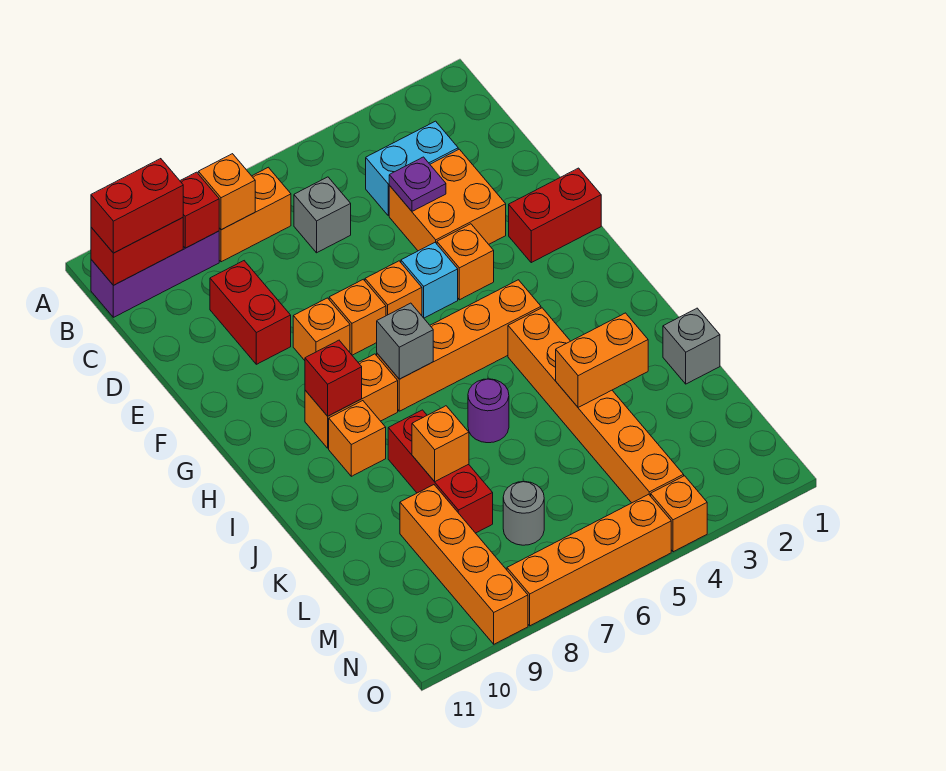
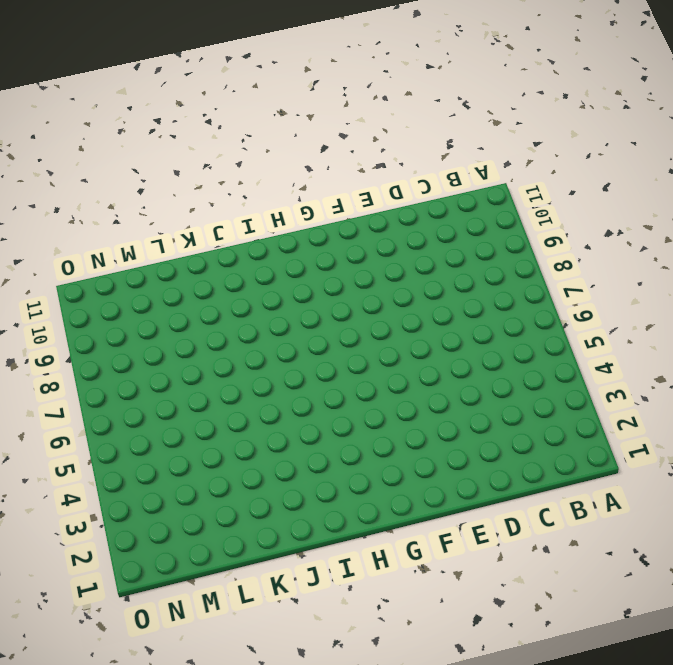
none -> orange 1x2 brick [219,167,291,262]
none -> purple 1x3 brick [91,231,219,317]
none -> cyan 1x2 brick [366,121,458,216]
none -> grey 1x1 brick [294,177,351,253]

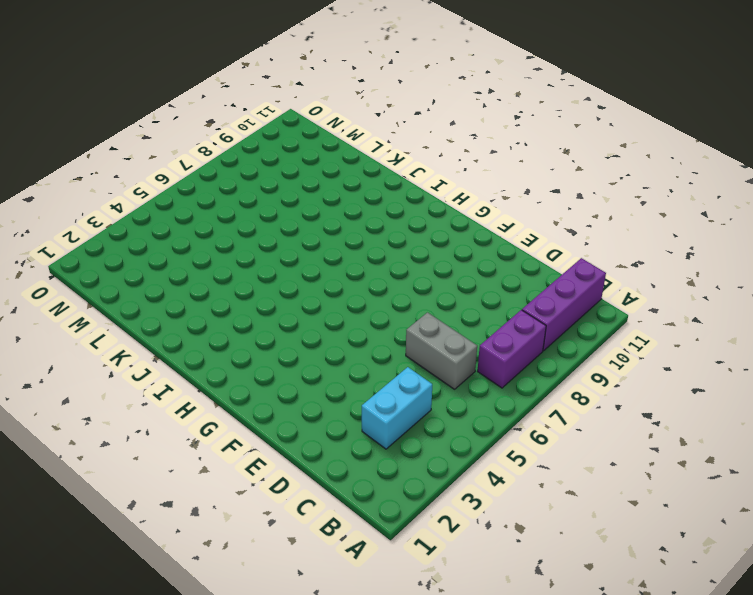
purple 1x2 brick [477,310,546,388] -> orange 1x2 brick [219,167,291,262]
grey 1x2 brick [406,313,477,389] -> grey 1x1 brick [294,177,351,253]
none -> orange 2x2 brick [389,149,506,251]
none -> red 1x2 brick [210,261,291,364]
none -> red 1x2 brick [509,168,601,263]
none -> orange 1x1 brick [437,224,494,300]

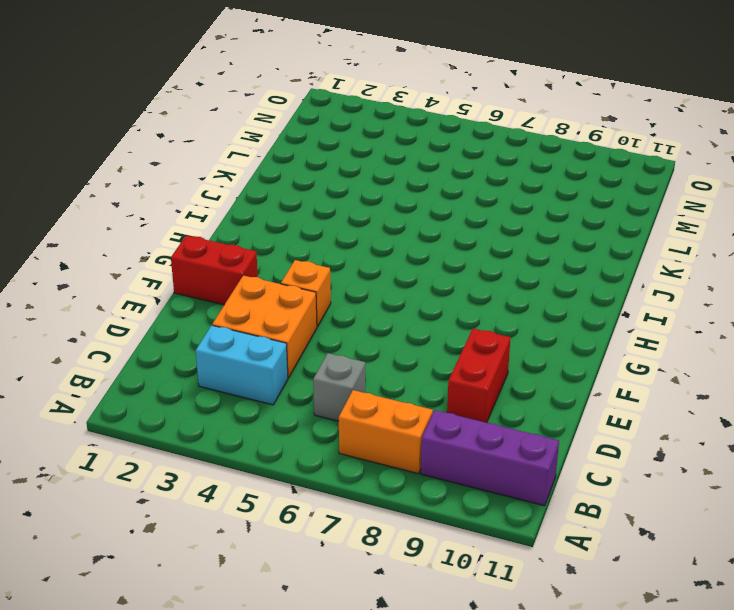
none -> cyan 1x1 brick [401,243,458,318]
none -> orange 1x1 brick [365,261,422,316]
none -> orange 1x1 brick [329,279,386,355]
none -> orange 1x1 brick [293,298,350,360]

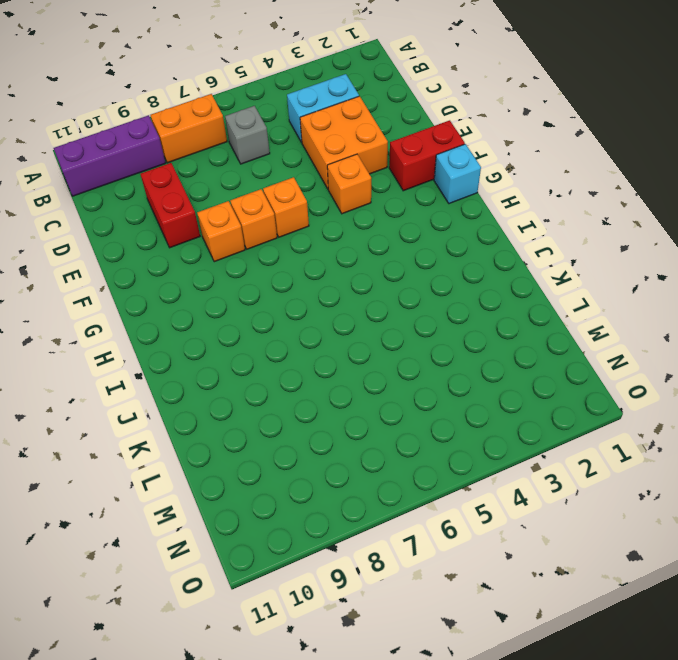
cyan 1x1 brick [434,144,481,204] -> cyan 1x1 brick moved to [401,243,458,318]
none -> orange 1x4 brick [377,280,541,411]
none -> orange 1x2 brick [305,354,398,448]
none -> orange 1x6 brick [508,308,684,503]
none -> orange 1x1 brick [329,401,386,476]

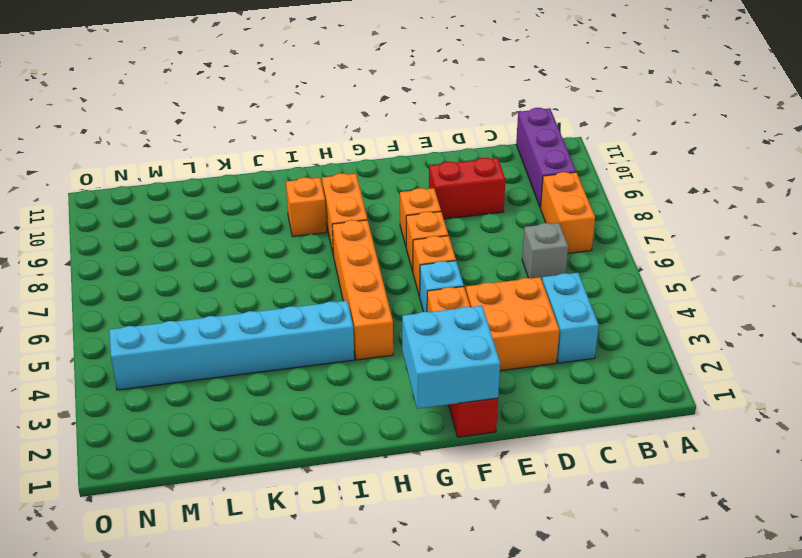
cyan 2x2 brick [402,306,500,409] -> none
cyan 1x6 brick [109,301,354,390] -> orange 1x6 brick [508,308,684,503]
none -> purple 1x1 round brick [468,379,509,443]
none -> red 1x3 brick [388,410,493,533]
none -> grey 1x1 brick [663,308,720,384]
none -> orange 1x4 brick [400,485,528,644]

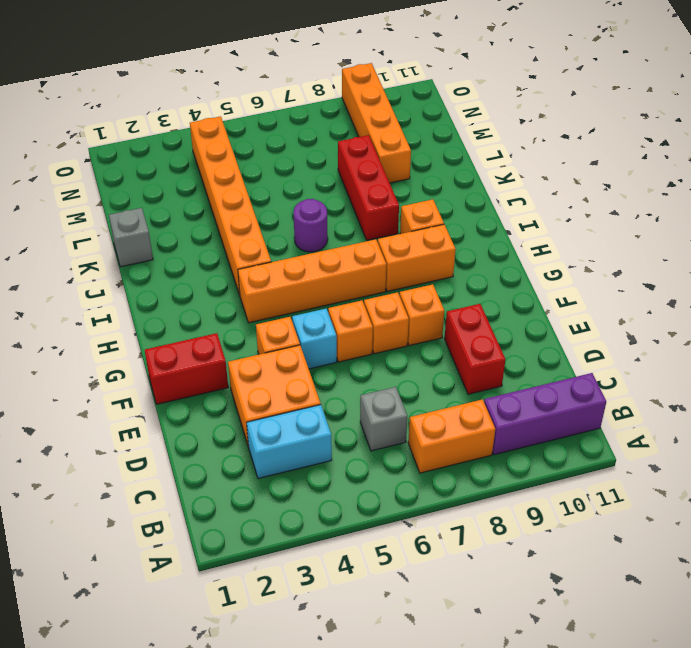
none -> grey 1x1 round brick [503,482,544,545]
none -> orange 1x1 brick [651,476,707,552]
none -> orange 1x4 brick [507,494,671,626]
none -> orange 1x1 brick [198,154,255,230]

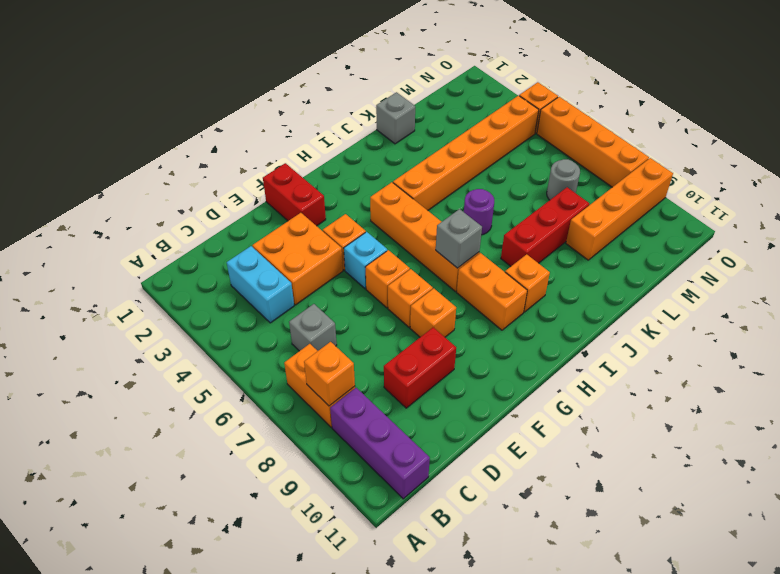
none -> red 1x1 brick [180,172,219,248]
none -> red 1x2 brick [91,218,183,285]
none -> purple 1x1 plate [389,157,446,211]
none -> red 1x1 brick [305,340,362,416]

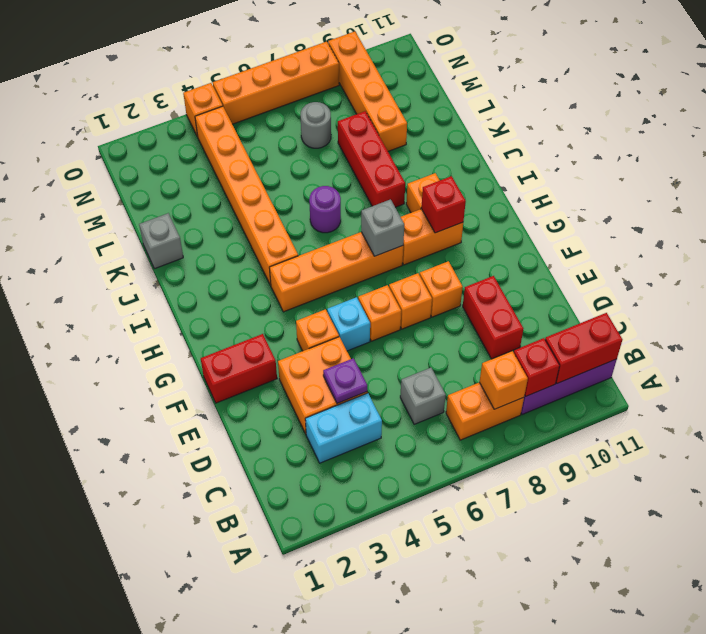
none -> orange 1x2 brick [556,313,648,407]
none -> orange 1x1 brick [412,406,469,482]
none -> red 1x2 brick [91,159,183,253]

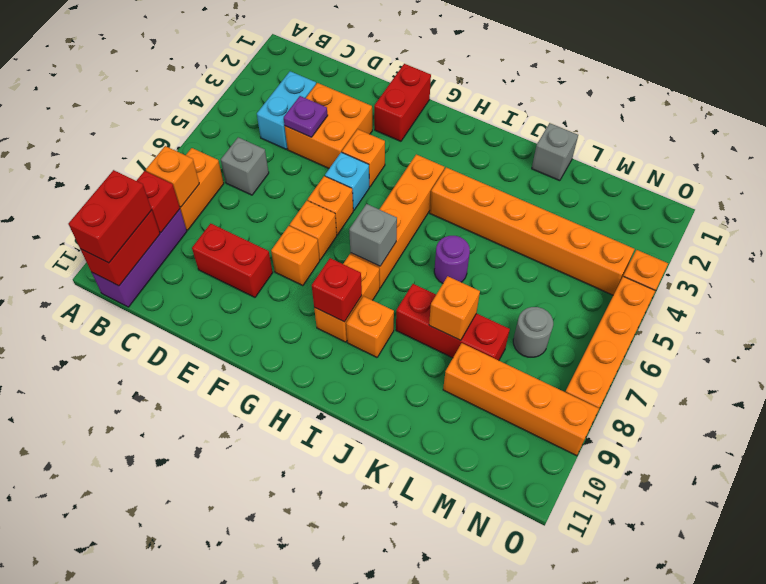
none -> orange 1x2 brick [556,313,648,407]

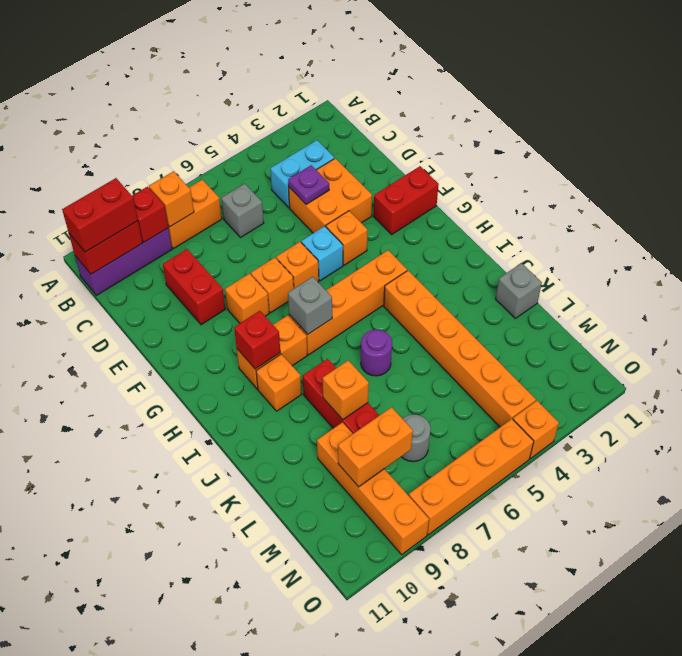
orange 1x2 brick [338,407,413,487] -> orange 1x2 brick moved to [556,313,648,407]

